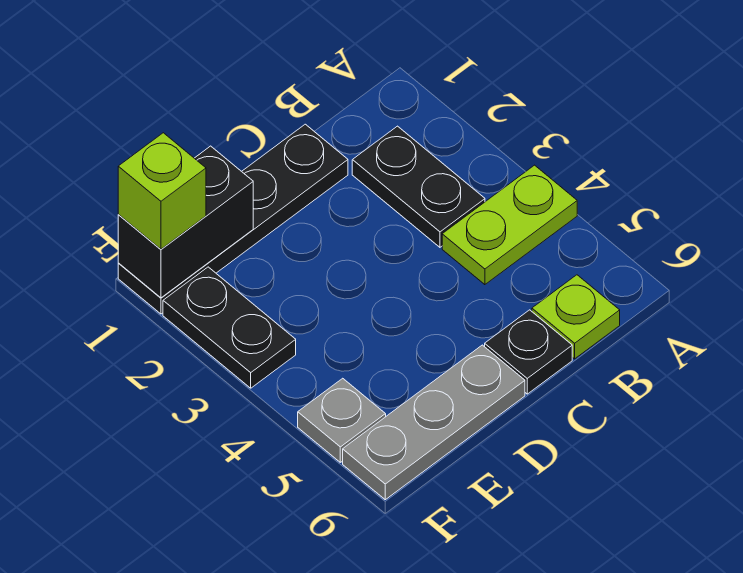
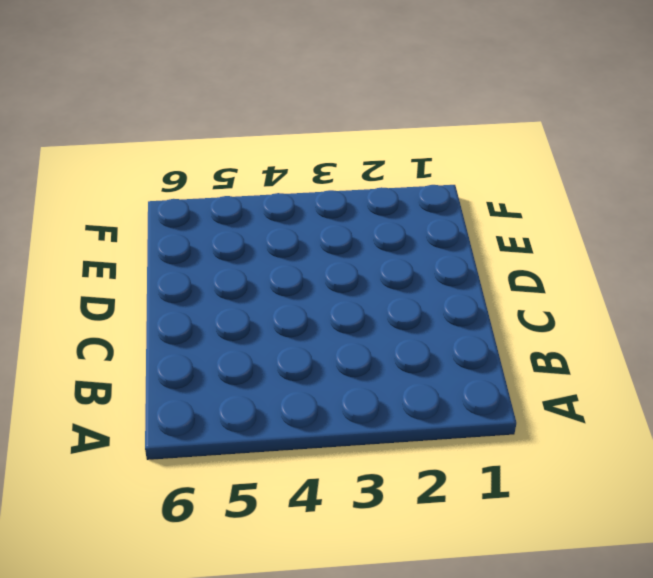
none -> lime 1x2 plate [442,165,577,285]
none -> black 1x2 plate [352,126,485,247]

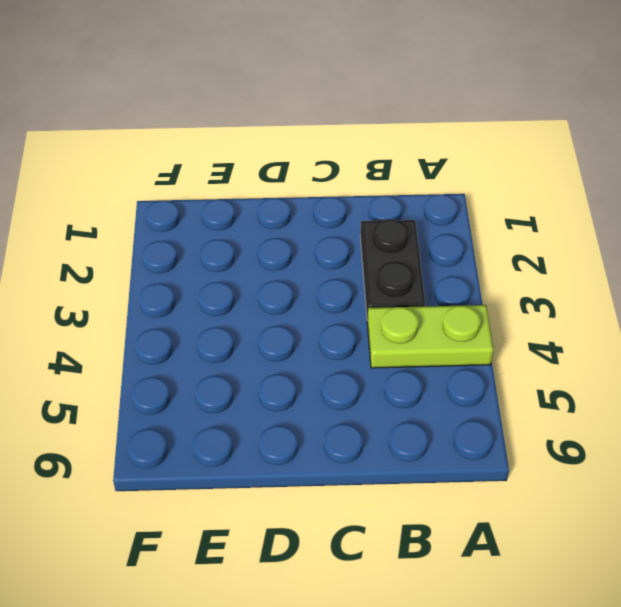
none -> lime 1x1 plate [532,275,620,359]
none -> black 1x4 plate [118,124,348,314]

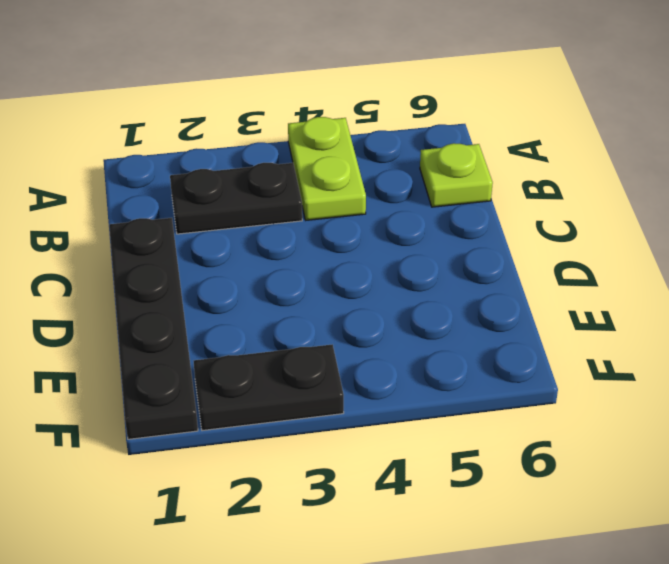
none -> black 1x1 plate [485,310,572,394]
none -> grey 1x3 plate [343,345,525,500]

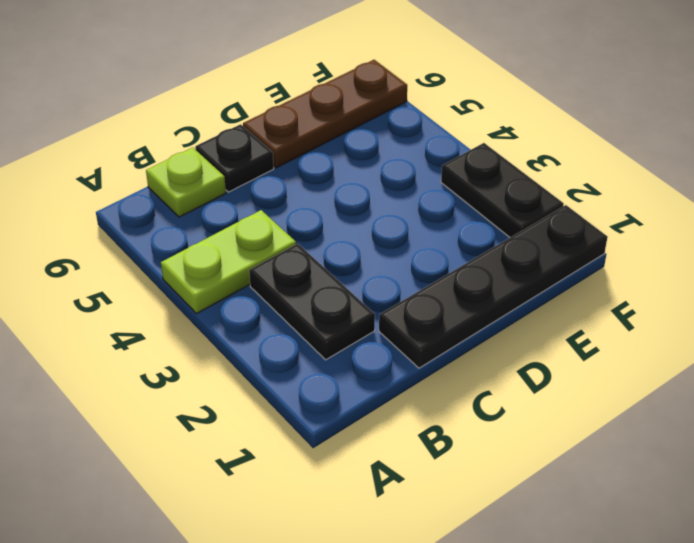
brown 1x3 plate [243,60,407,168] -> grey 1x3 plate [343,345,525,500]
none -> grey 1x1 plate [298,378,386,462]
none -> black 1x2 brick [118,146,253,298]

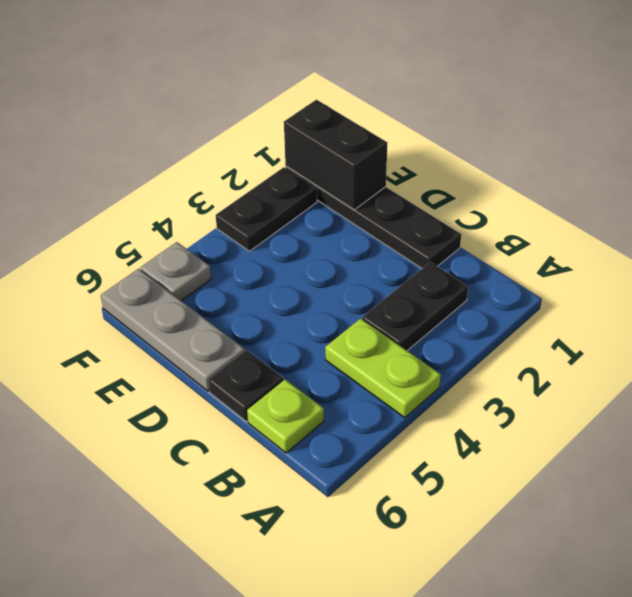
none -> lime 1x1 brick [118,133,206,249]

